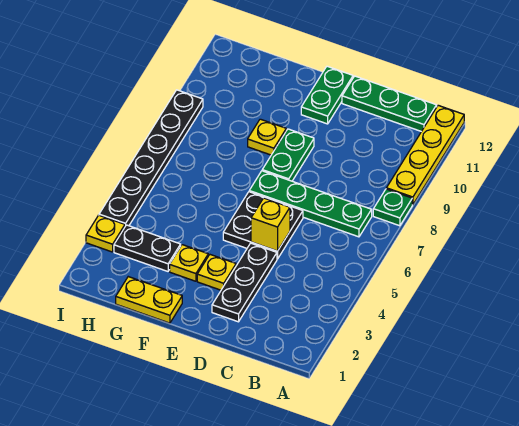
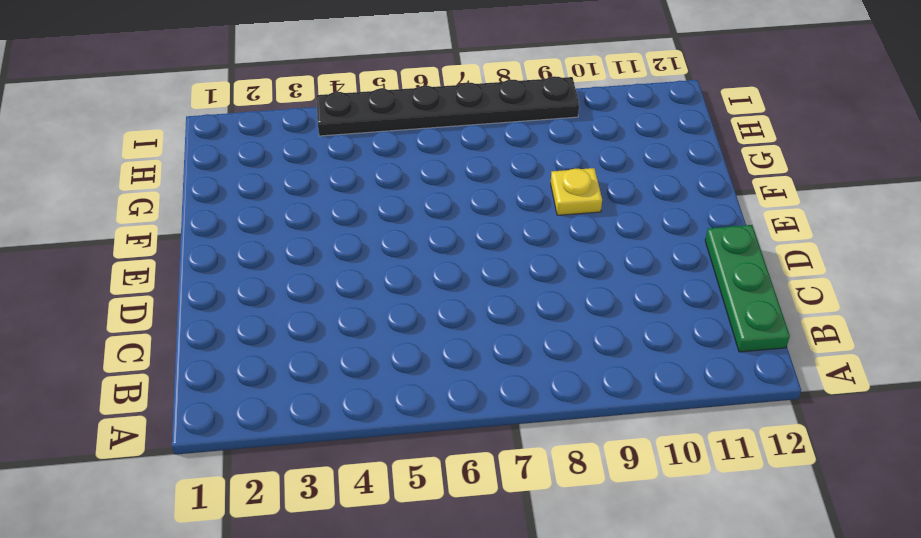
none -> green 1x1 plate [373,189,412,226]
none -> yellow 1x4 plate [386,105,464,205]
none -> green 1x4 plate [249,171,372,237]

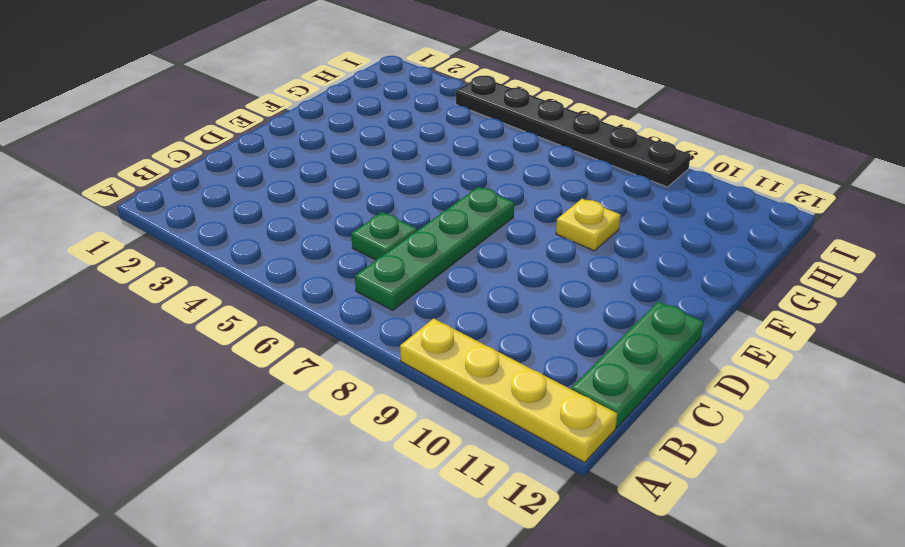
green 1x1 plate [351,212,417,260] -> green 1x1 plate moved to [373,189,412,226]
none -> black 1x3 plate [212,243,277,322]
none -> black 2x2 plate [223,192,303,259]
none -> yellow 1x1 plate [197,255,236,290]

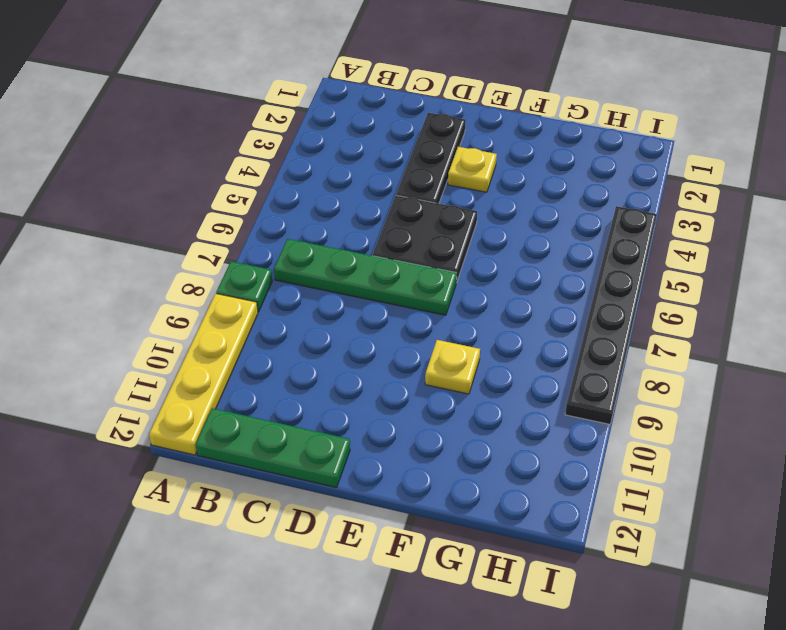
none -> green 1x2 plate [262,129,314,181]
none -> green 1x2 plate [301,66,353,124]
none -> yellow 1x2 plate [116,277,182,323]

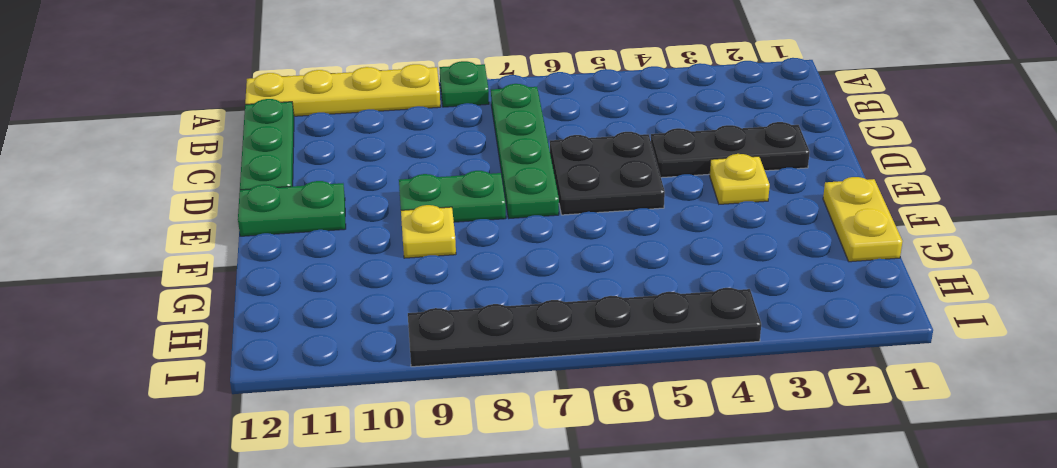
none -> yellow 1x1 plate [170,245,208,281]
none -> black 1x2 plate [114,225,181,271]
none -> yellow 1x1 plate [86,215,125,252]

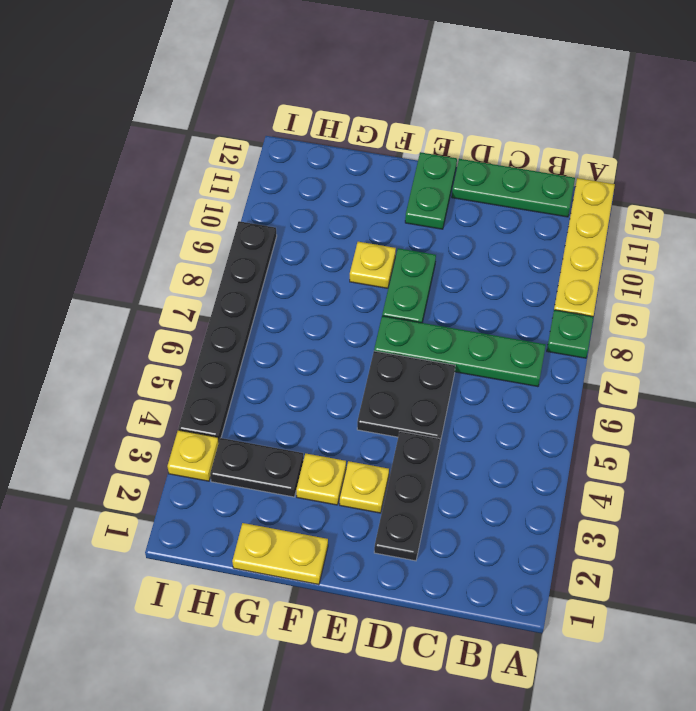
none -> yellow 1x1 brick [251,198,290,251]

